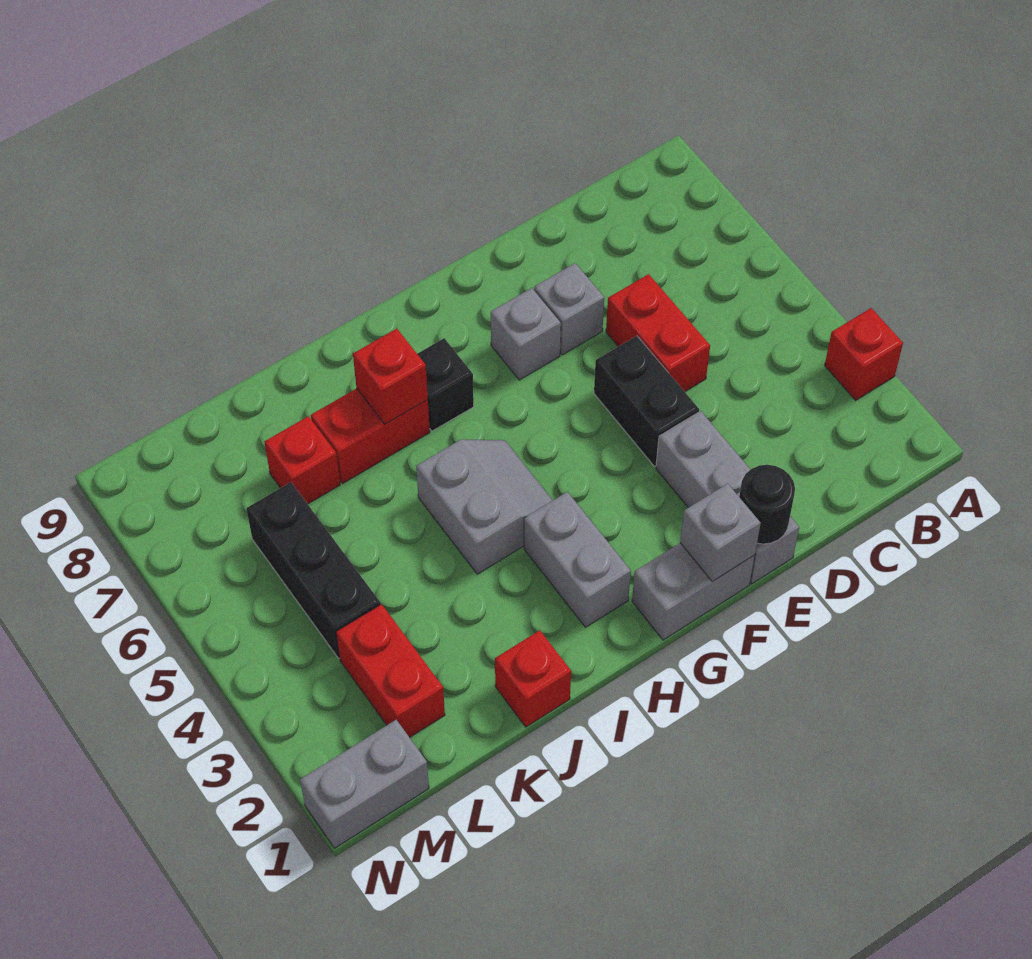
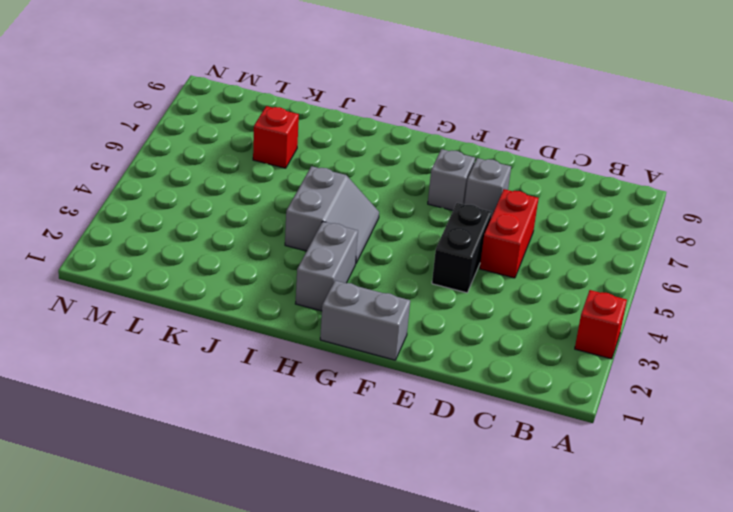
none -> grey 1x3 brick [656,411,799,584]
none -> black 1x1 brick [417,338,474,431]
none -> red 1x2 brick [311,388,430,483]

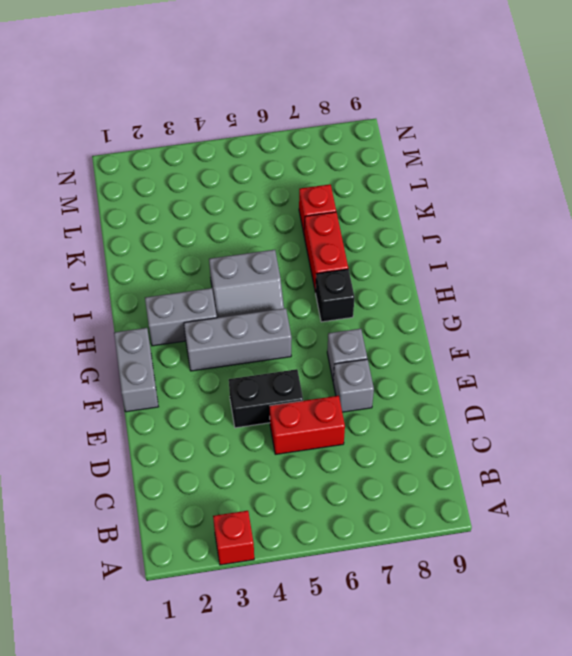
grey 1x3 brick [184,308,292,371] -> grey 1x3 brick moved to [656,411,799,584]
none -> red 1x1 brick [495,630,571,727]
none -> red 1x2 brick [336,604,445,737]
none -> black 1x3 brick [246,482,380,658]

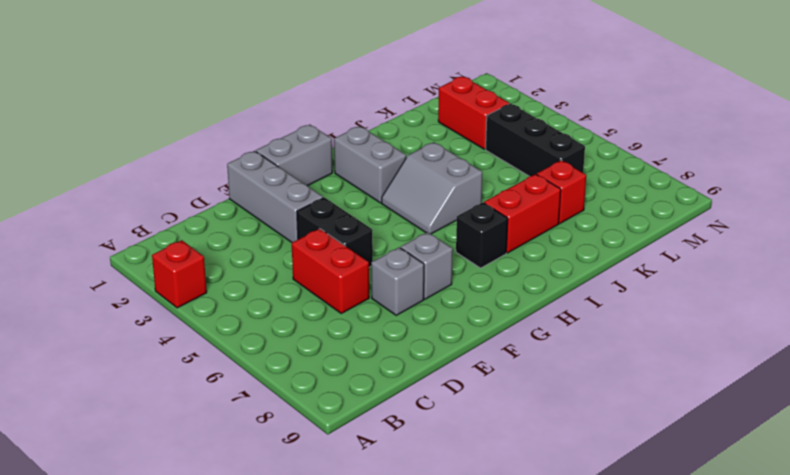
none -> red 1x1 brick [495,630,571,727]
none -> grey 1x2 brick [300,720,429,848]
none -> black 1x1 round brick [739,465,795,544]

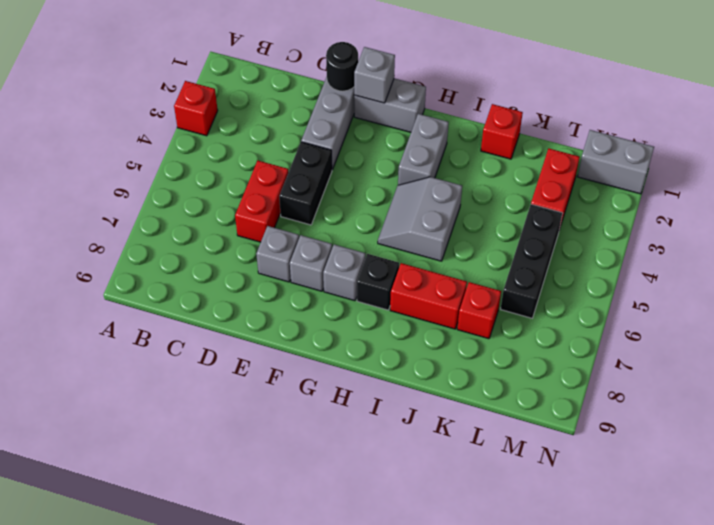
grey 1x1 brick [323,245,366,301] -> none
none -> red 1x1 brick [353,329,428,424]

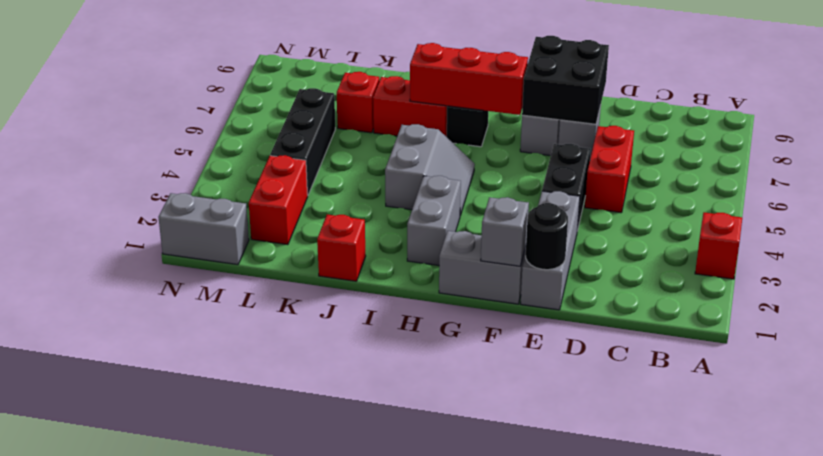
black 2x2 brick [522,36,609,124] -> none
red 1x3 brick [410,43,528,115] -> red 1x1 brick [353,329,428,424]

